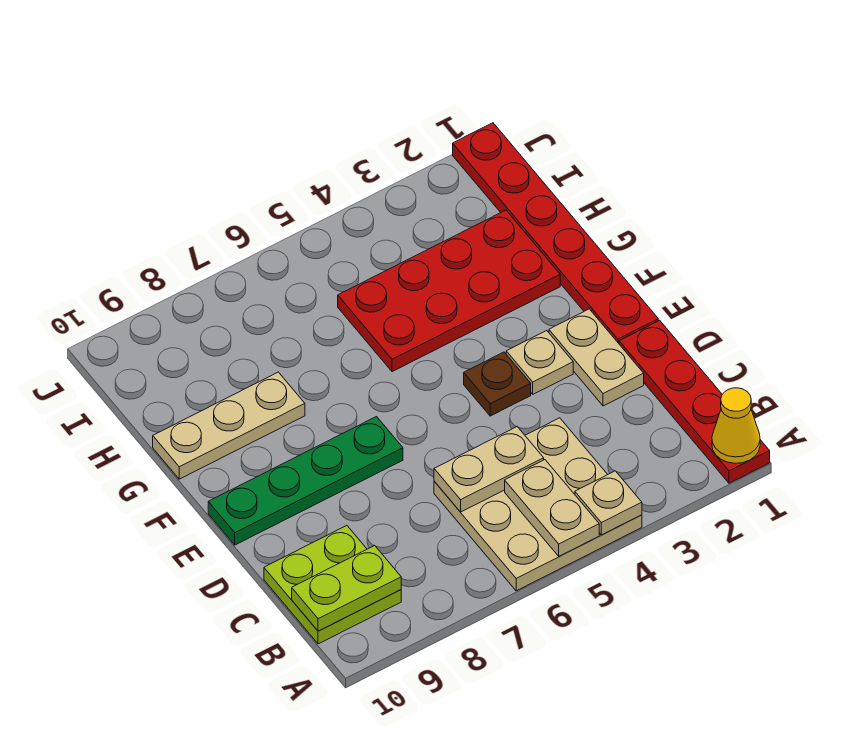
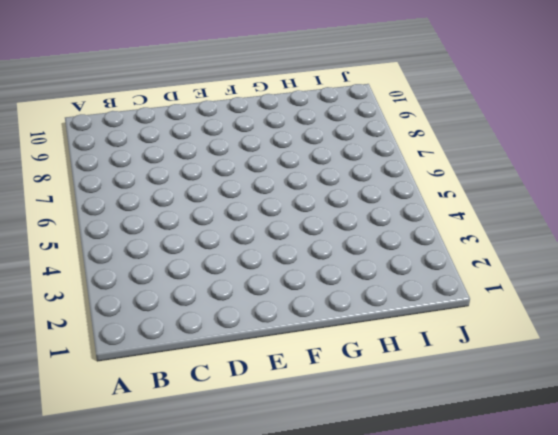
none -> red 1x4 plate [619,320,770,483]
none -> tan 3x3 plate [434,418,642,591]
none -> lime 2x2 plate [264,526,401,644]

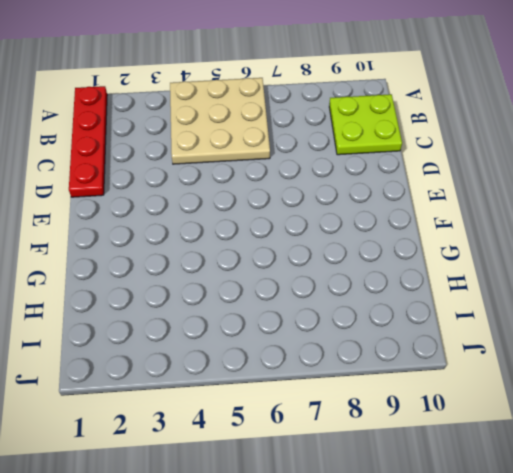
none -> tan 1x2 plate [549,309,644,406]
none -> red 1x6 plate [453,123,658,343]
none -> tan 1x1 plate [506,331,573,394]

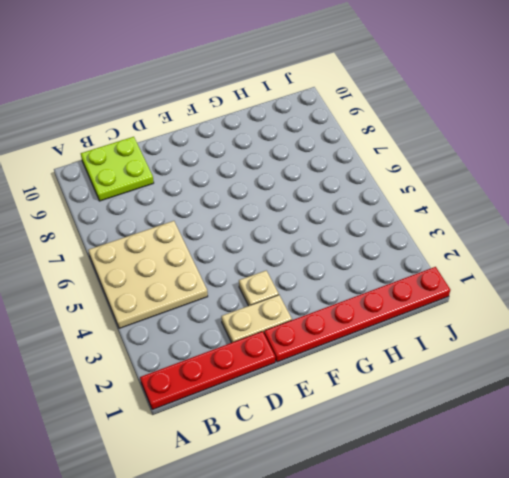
none -> brown 1x1 plate [464,352,531,416]
none -> green 1x4 plate [208,417,403,545]
none -> red 2x4 plate [338,210,560,372]

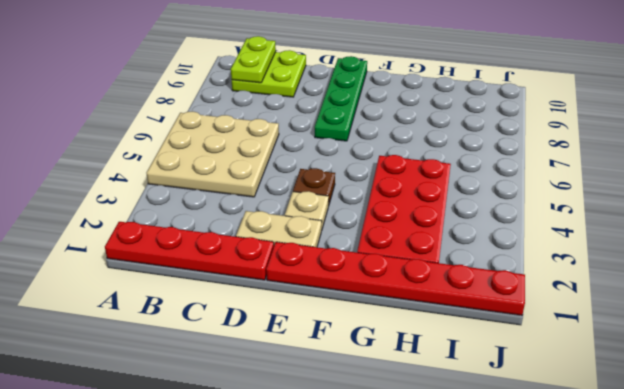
none -> tan 1x3 plate [153,372,305,479]
none -> yellow 1x1 cone [712,388,760,463]
none -> tan 1x1 plate [575,471,642,535]

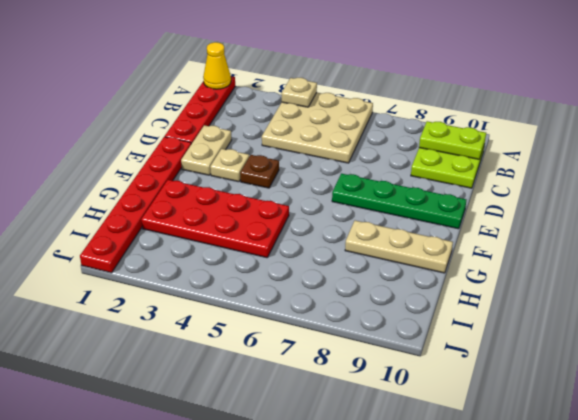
none -> tan 1x2 plate [505,460,599,556]
none -> tan 1x2 plate [434,427,544,512]

